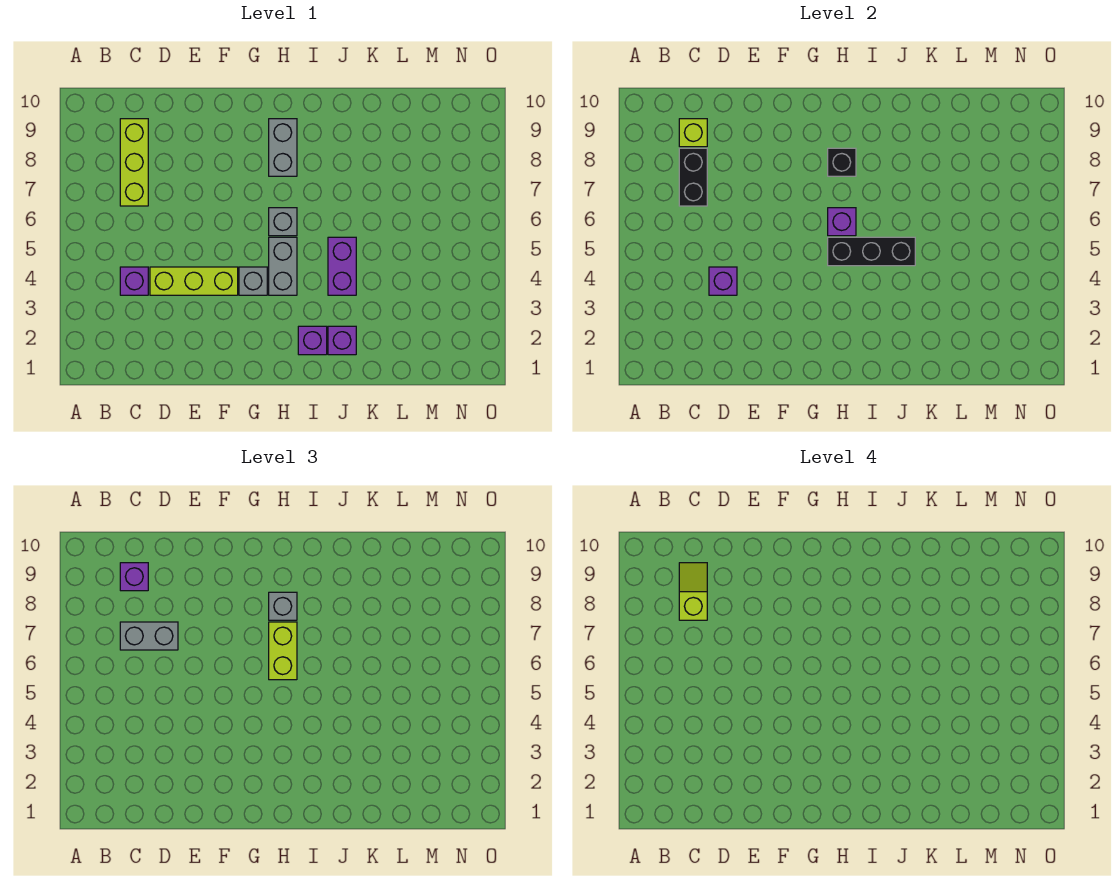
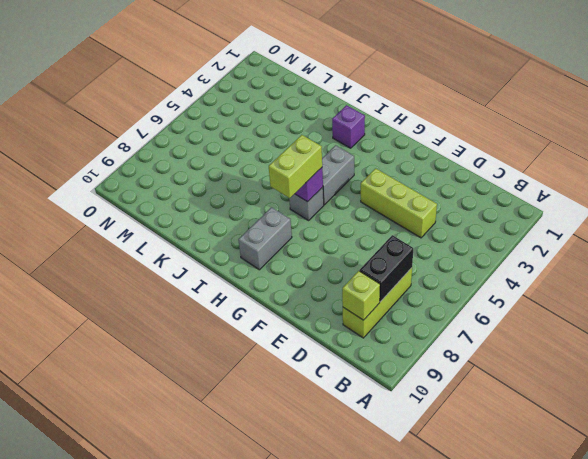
none -> purple 1x1 brick [120,267,148,295]
none -> grey 1x1 brick [239,267,267,295]
none -> purple 1x1 brick [328,326,356,355]

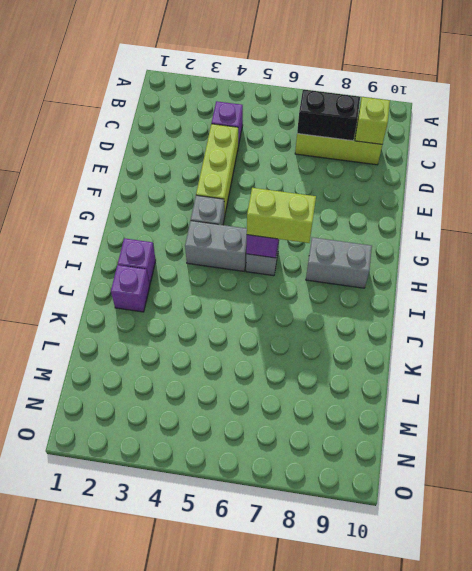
none -> purple 1x2 brick [328,237,356,295]
none -> purple 1x1 brick [709,267,737,295]
none -> black 1x3 brick [828,237,915,266]

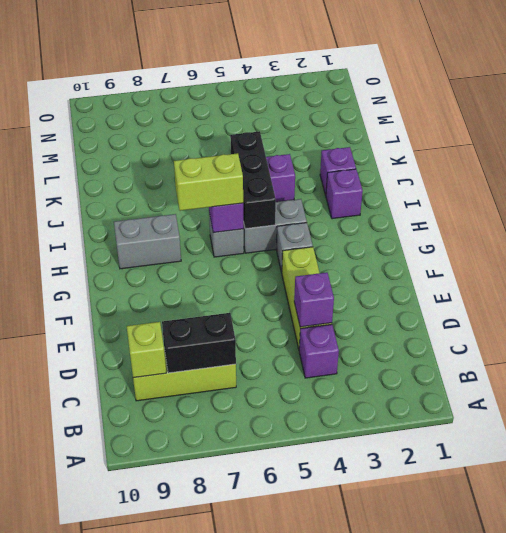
none -> black 1x1 brick [828,148,856,176]
none -> grey 1x2 brick [120,622,178,650]
none -> purple 1x1 brick [120,563,148,591]

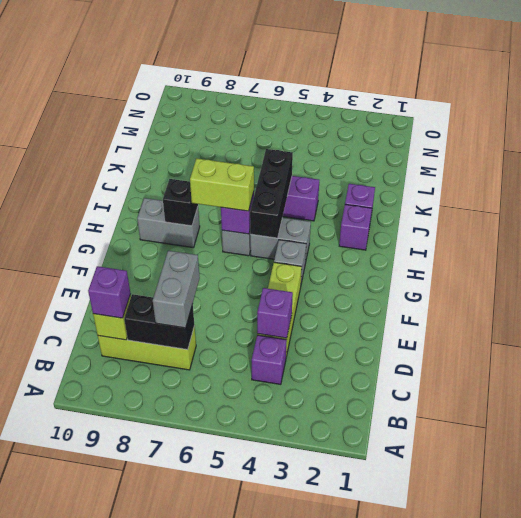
none -> grey 1x1 brick [269,592,297,620]
none -> lime 1x2 slope [679,563,707,620]

